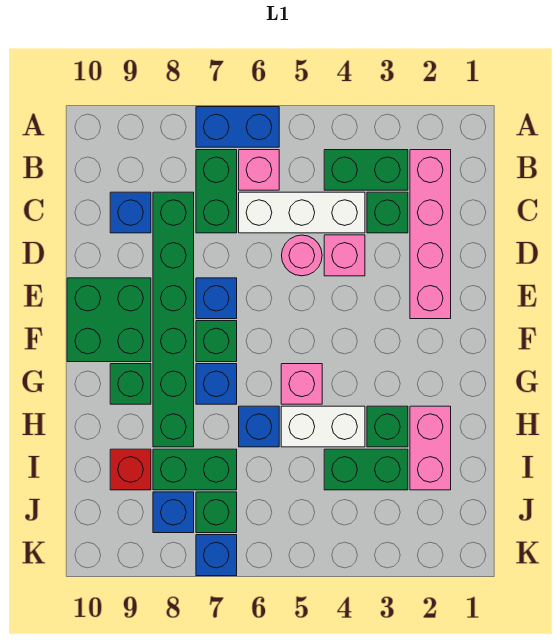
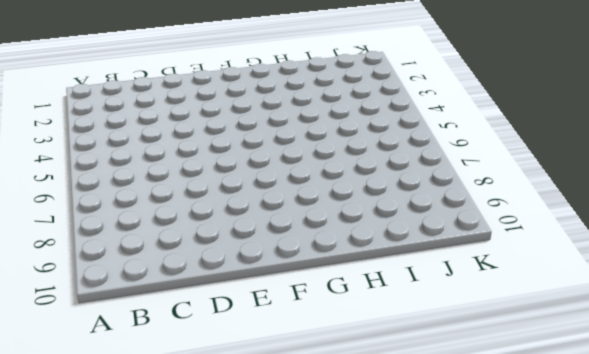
none -> blue 1x2 brick [196,107,279,147]
none -> pink 1x4 brick [410,150,451,319]
none -> green 1x2 brick [324,150,408,190]

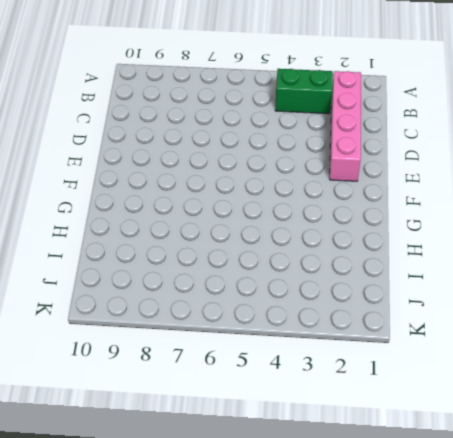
none -> blue 1x2 brick [196,107,279,147]
none -> pink 1x1 brick [239,150,279,190]
none -> green 1x2 brick [196,150,237,233]

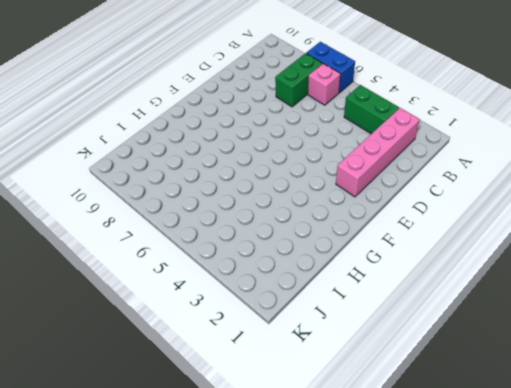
none -> green 1x1 brick [367,192,408,233]
none -> white 1x3 brick [239,192,365,233]
none -> green 1x6 brick [153,192,194,447]

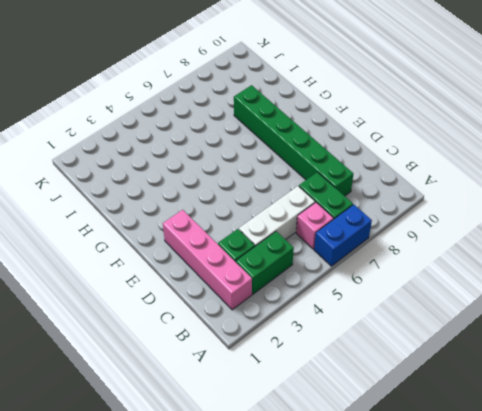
none -> blue 1x1 brick [110,192,151,233]
none -> pink 1x1 brick [324,235,365,276]
none -> pink 1x1 round brick [282,235,322,276]

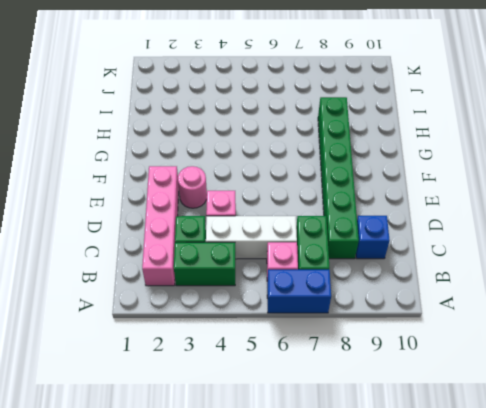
pink 1x1 round brick [178,166,207,208] -> pink 1x1 round brick moved to [282,235,322,276]
none -> blue 1x1 brick [196,278,237,319]
none -> green 2x2 brick [67,278,151,362]
none -> green 1x1 brick [196,321,237,362]

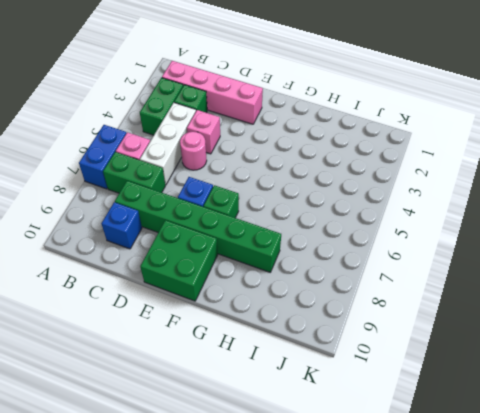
none -> pink 1x1 brick [281,364,322,404]
none -> blue 1x1 brick [196,364,237,404]
none -> green 1x1 brick [110,364,151,404]

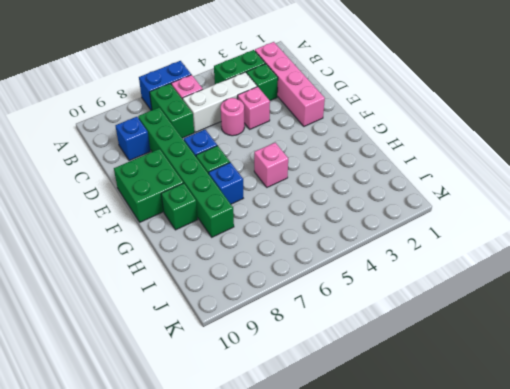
none -> pink 1x2 brick [410,406,451,490]
none -> green 1x1 brick [367,406,408,447]
none -> white 1x2 brick [281,406,365,447]

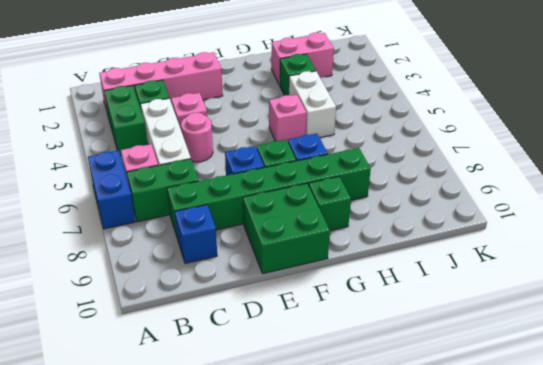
none -> blue 1x1 brick [239,406,279,447]
none -> green 1x2 brick [324,449,408,490]
none -> green 1x2 brick [153,449,237,490]

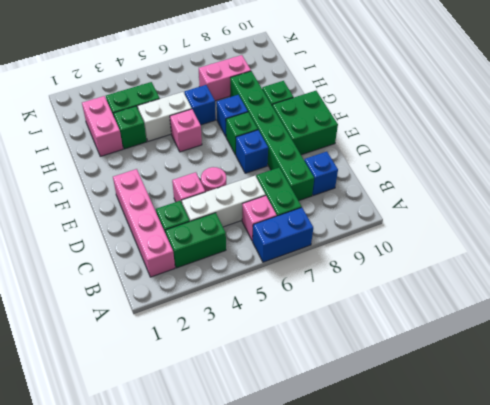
pink 1x2 brick [199,55,251,101] -> green 1x2 brick [153,449,237,490]
none -> red 1x1 brick [110,449,151,490]
none -> green 1x1 brick [196,492,237,533]
none -> blue 1x1 brick [153,492,194,533]

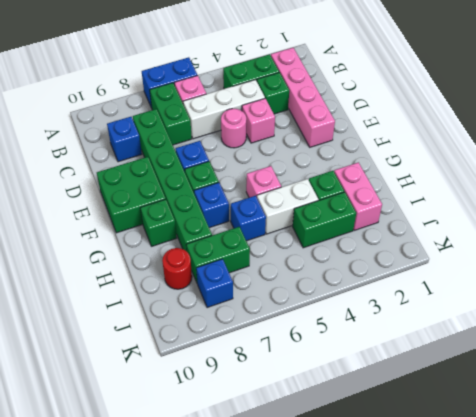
red 1x1 round brick [162,248,192,289] -> red 1x1 brick [110,449,151,490]
none -> green 1x1 brick [196,492,237,533]
none -> blue 1x1 brick [196,535,237,576]

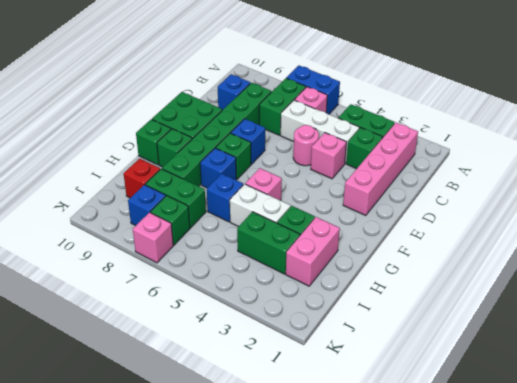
green 1x1 brick [136,119,171,165] -> none
pink 1x1 brick [133,212,173,263] -> blue 1x1 brick [196,535,237,576]

